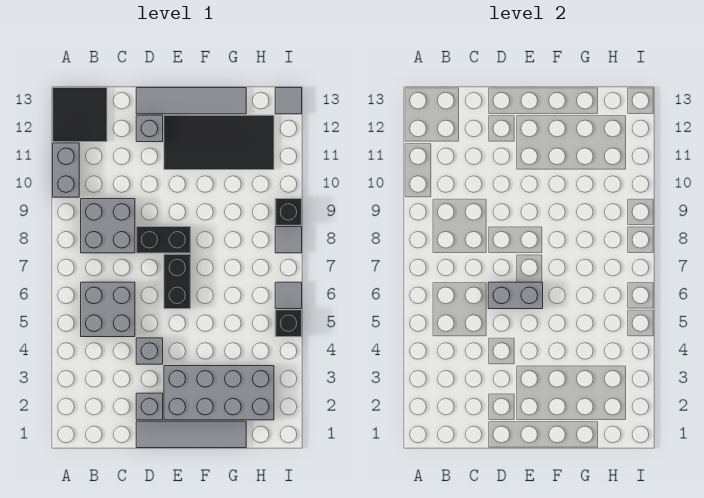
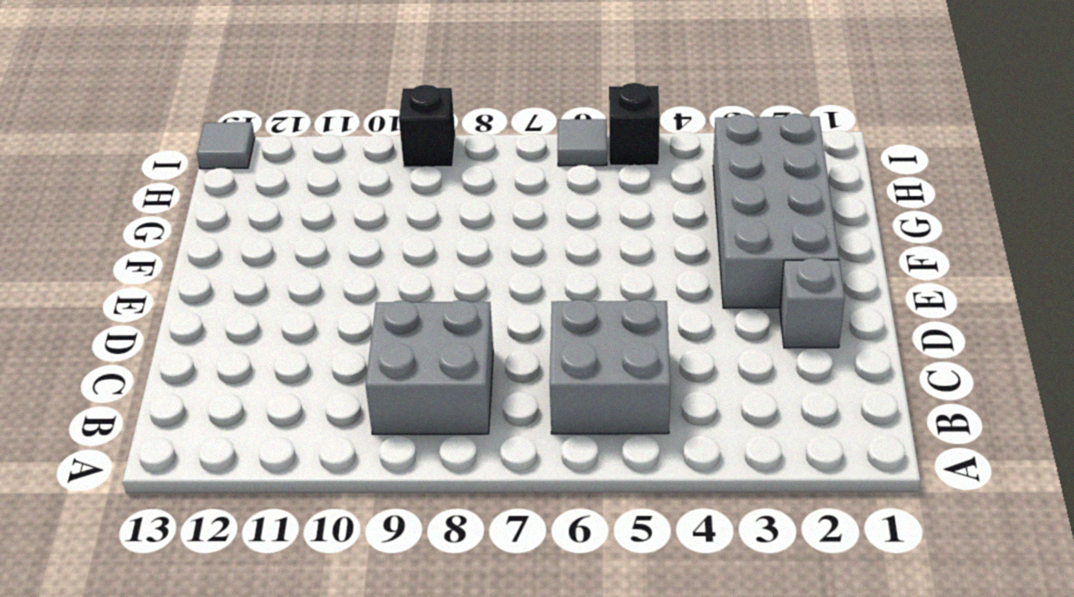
none -> grey 1x2 brick [53,143,79,197]
none -> black 2x2 tile [53,88,107,142]
none -> grey 1x4 tile [136,421,246,448]

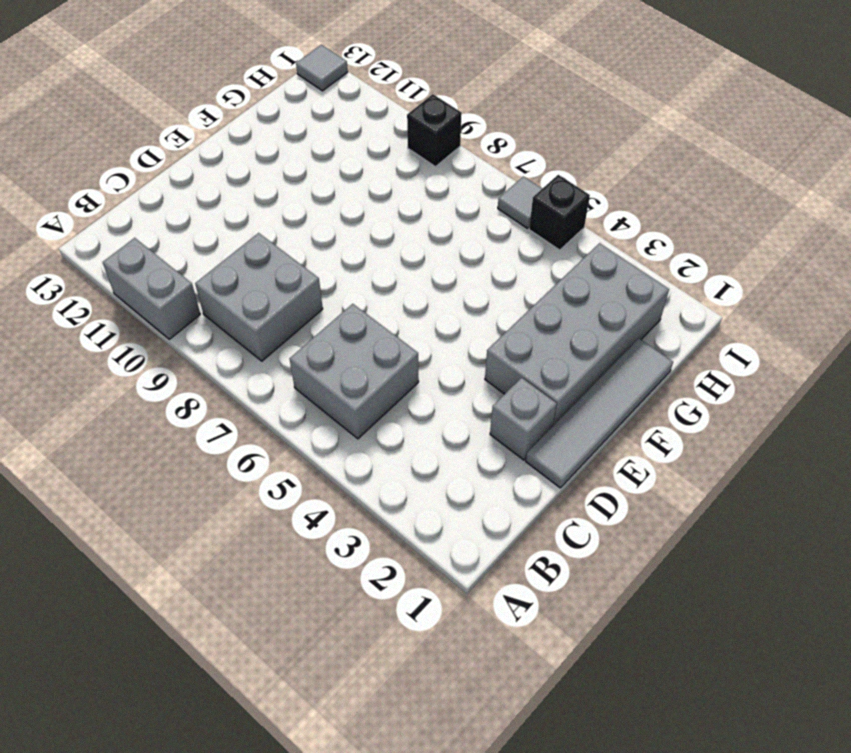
none -> black 2x2 tile [53,88,107,142]
none -> grey 1x1 brick [136,338,163,364]
none -> black 1x2 brick [136,227,191,253]

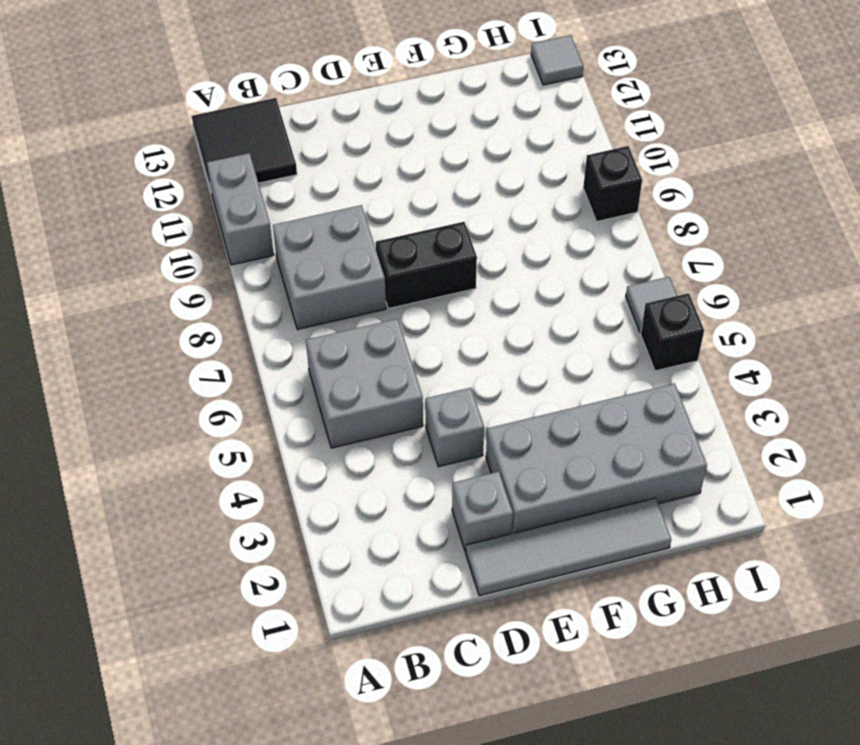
none -> grey 1x1 brick [136,115,163,142]
none -> grey 1x4 tile [136,88,246,114]
none -> black 1x2 brick [164,254,191,309]

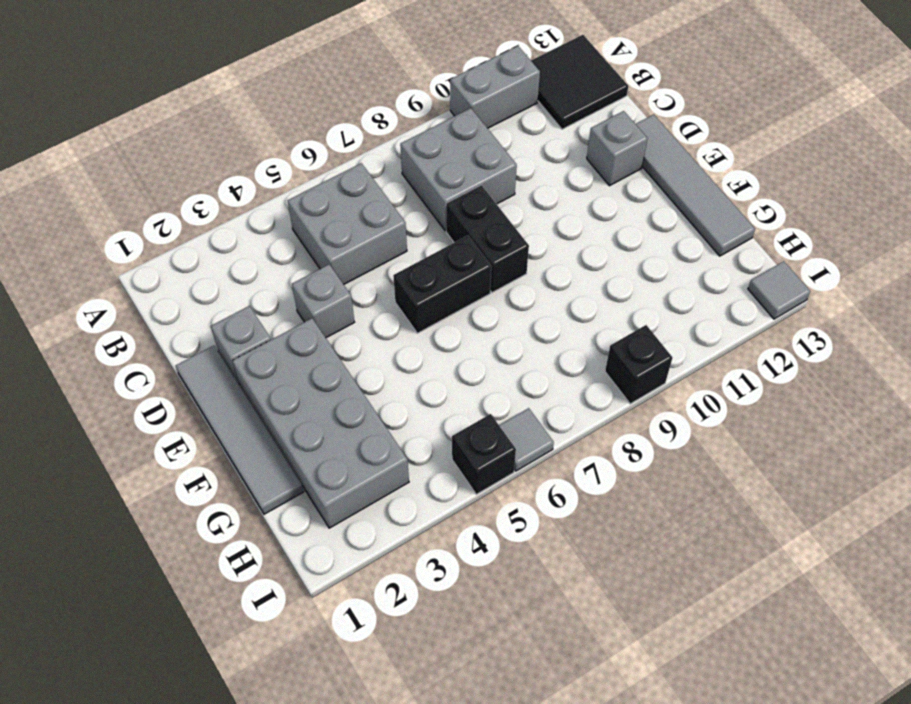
none -> black 2x4 tile [164,115,274,170]
none -> grey 1x1 tile [275,227,302,253]
none -> grey 1x2 brick [488,282,543,309]

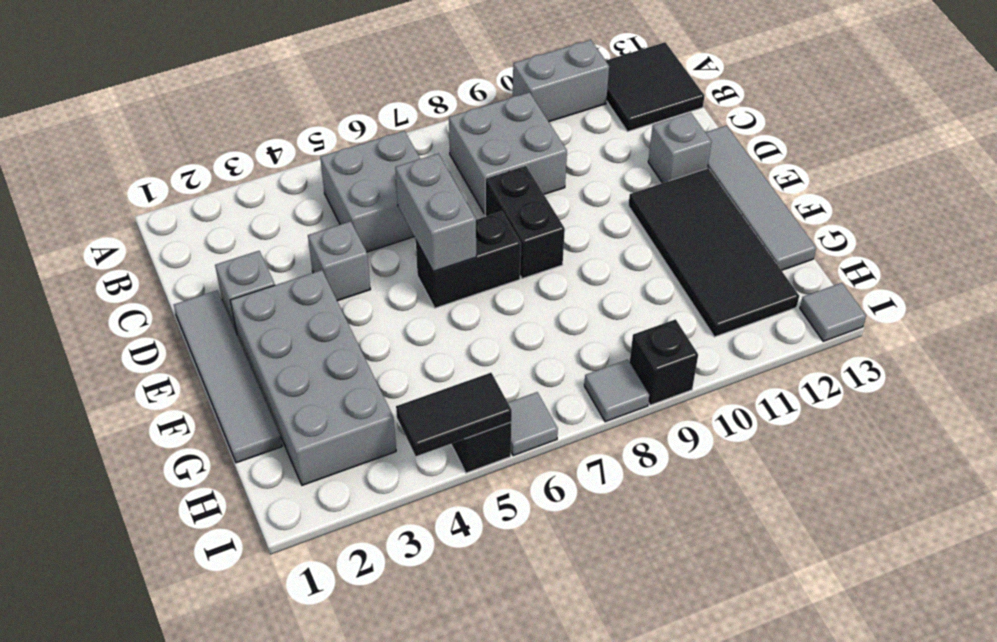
black 1x2 tile [396,373,512,456] -> none

